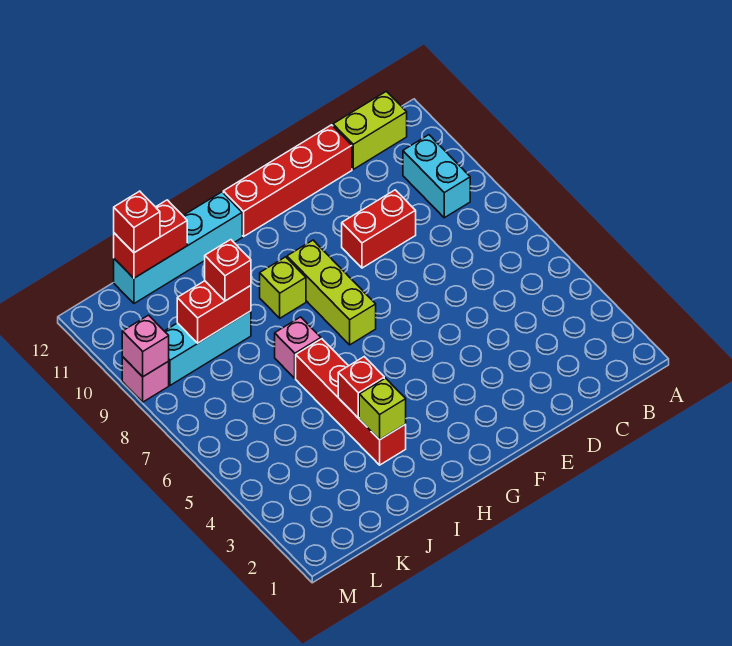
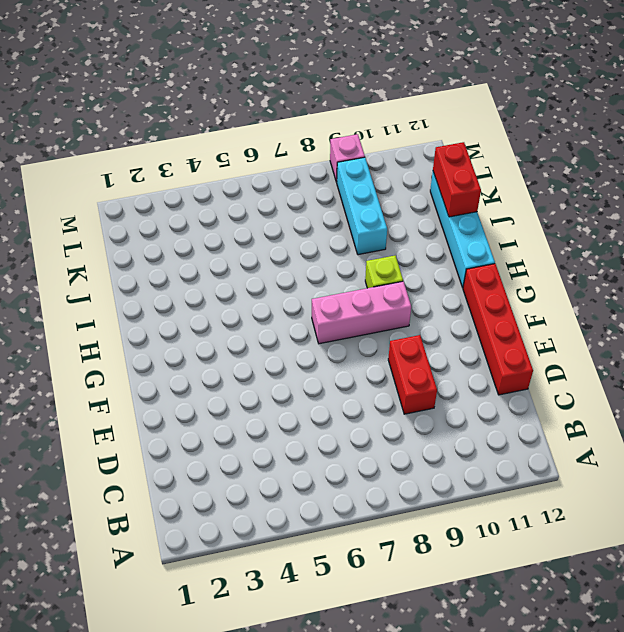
pink 1x3 brick [312,281,411,344] -> lime 1x3 brick [287,240,376,345]
none -> cyan 1x2 brick [403,135,470,218]
none -> lime 1x2 brick [333,91,407,169]
none -> red 1x4 brick [296,339,406,465]

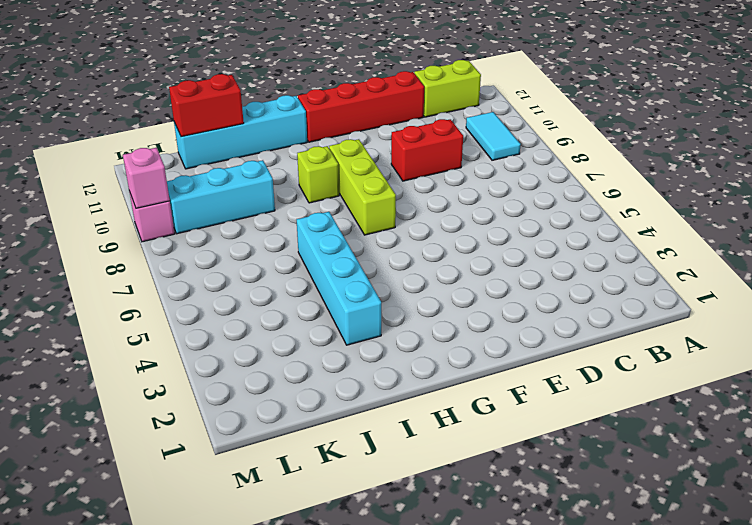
cyan 1x2 tile [466,112,521,160] -> cyan 1x2 brick [403,135,470,218]
cyan 1x4 brick [297,212,381,345] -> red 1x4 brick [296,339,406,465]
none -> pink 1x1 brick [275,317,321,378]
none -> lime 1x1 brick [359,378,406,440]
none -> red 1x1 brick [338,357,384,418]

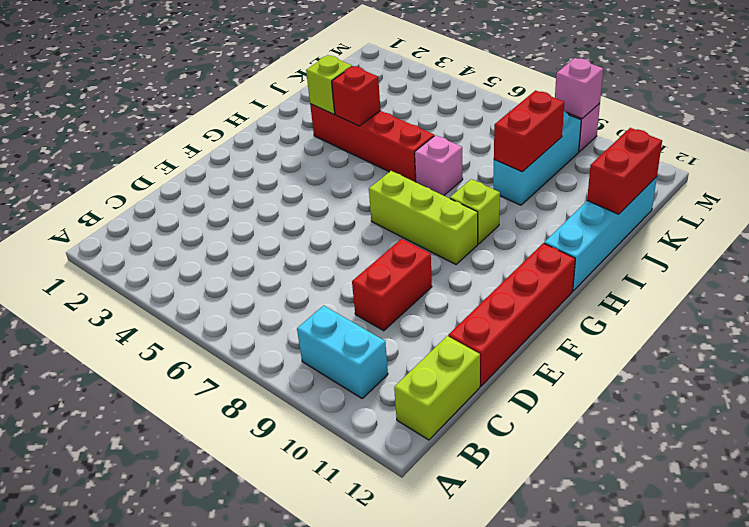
none -> red 1x1 brick [205,240,251,301]
none -> red 1x1 brick [114,191,160,253]

